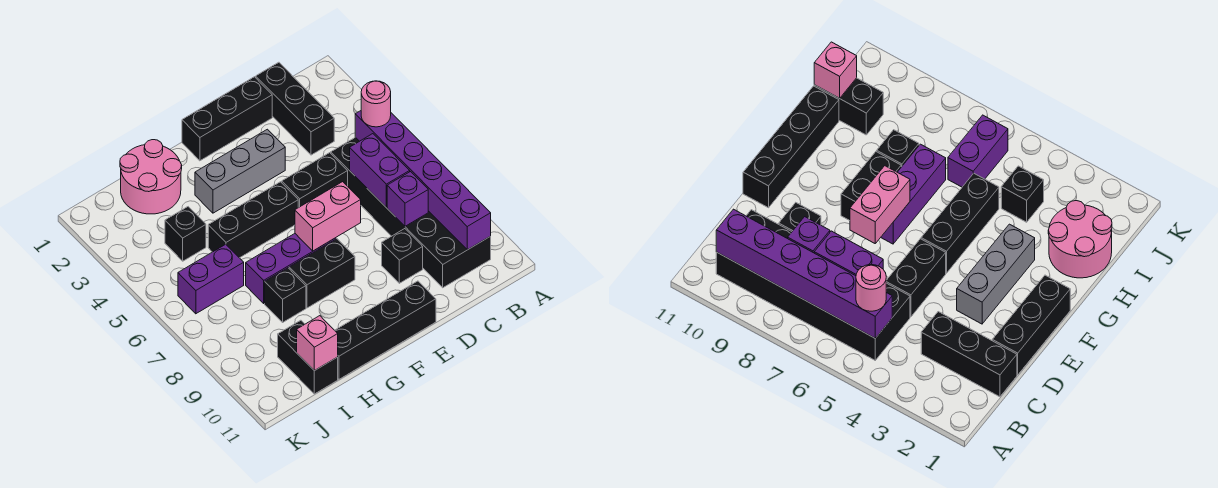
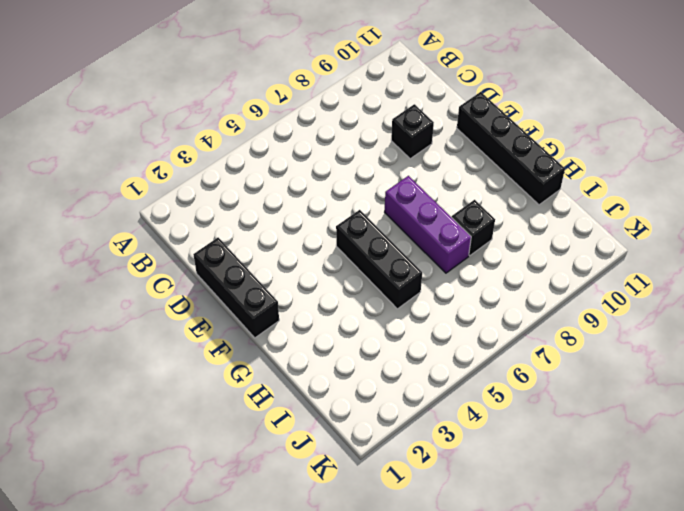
none -> black 2x6 brick [331,137,491,288]
none -> black 1x3 brick [256,62,334,155]
none -> black 1x2 brick [282,153,348,208]

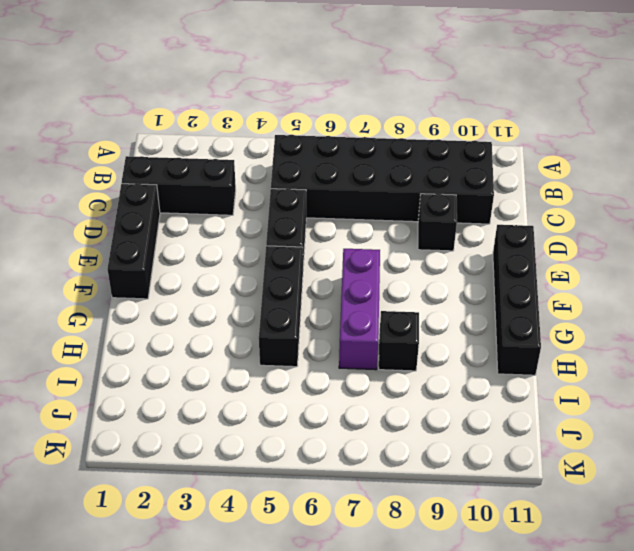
none -> grey 1x3 brick [195,129,285,213]
none -> black 1x2 brick [289,239,355,308]
none -> pink 2x2 round brick [120,140,182,214]

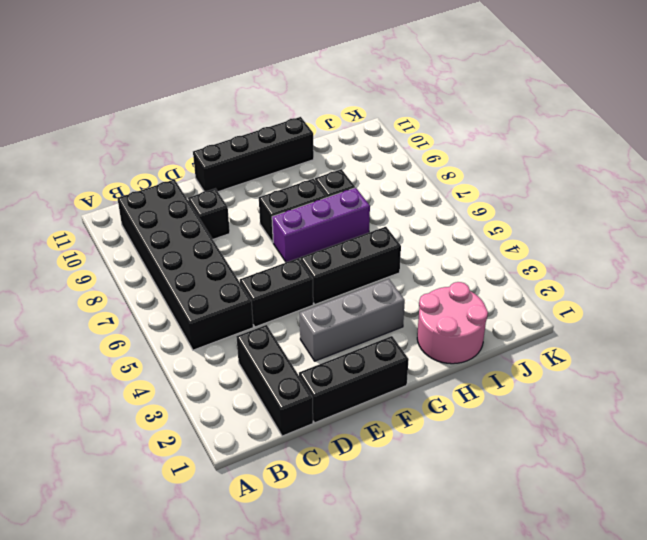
none -> black 1x1 brick [165,207,206,261]
none -> purple 1x2 brick [178,244,244,314]
none -> black 1x2 brick [278,320,338,394]

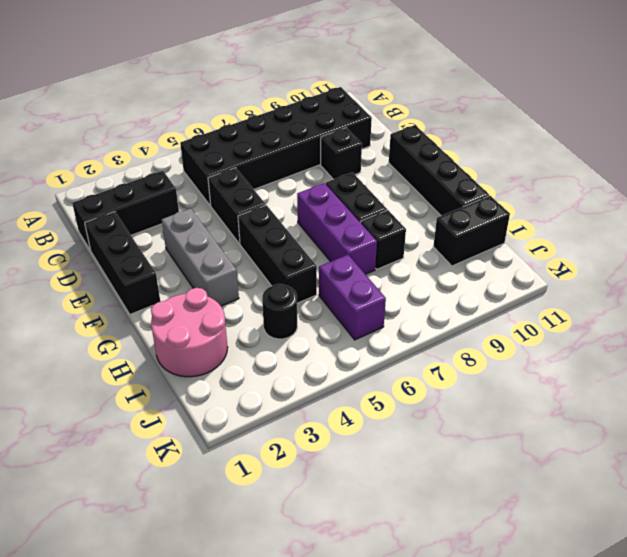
black 1x1 round brick [262,284,297,339] -> black 1x1 brick [165,207,206,261]
none -> purple 1x6 brick [355,111,491,250]
none -> purple 1x2 brick [350,134,410,207]
none -> purple 1x1 brick [387,172,428,226]

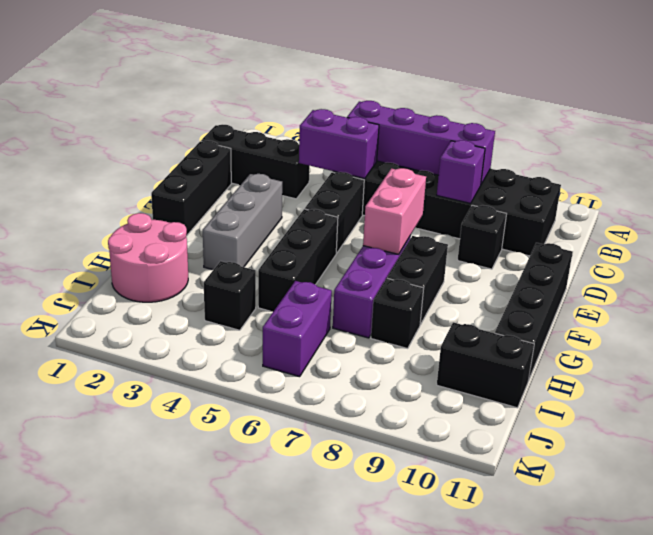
purple 1x4 brick [347,101,495,184] -> purple 1x6 brick [355,111,491,250]
purple 1x2 brick [299,109,379,179] -> purple 1x2 brick moved to [350,134,410,207]
none -> pink 1x1 brick [297,316,338,371]
none -> pink 1x1 round brick [361,81,391,127]

